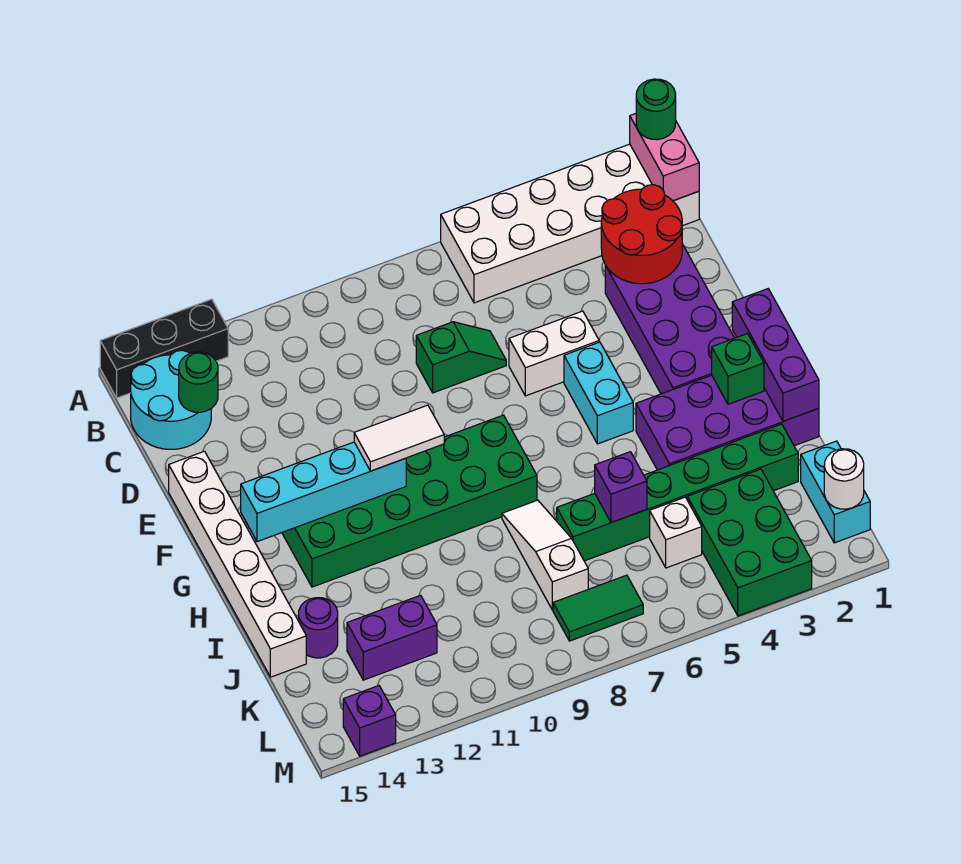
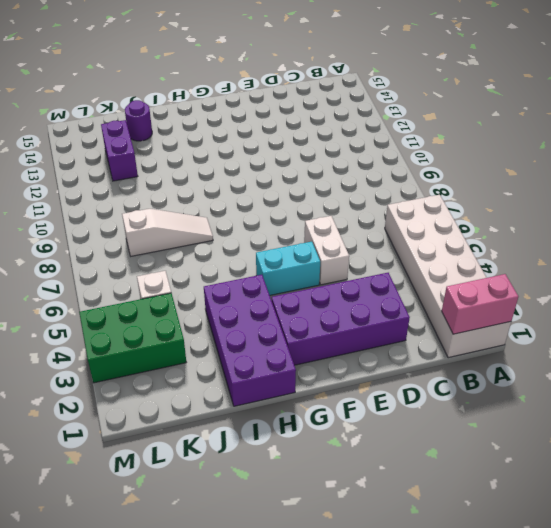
none -> black 1x3 brick [100,299,228,398]
none -> cyan 2x2 round brick [131,350,211,449]
none -> green 1x2 slope [416,322,506,393]

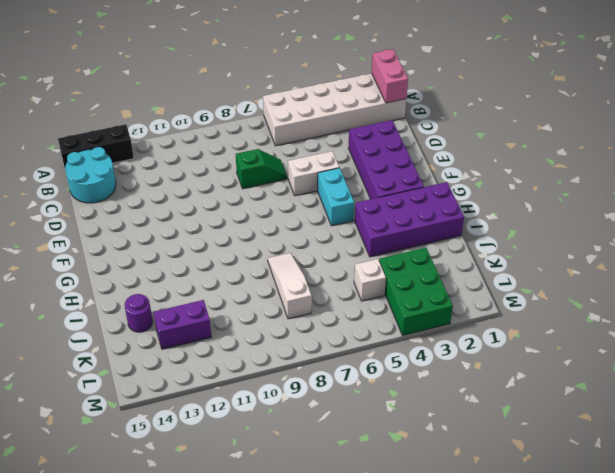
none -> white 1x6 brick [169,451,306,677]
none -> green 2x6 brick [282,415,537,587]
none -> green 1x6 brick [557,424,798,561]

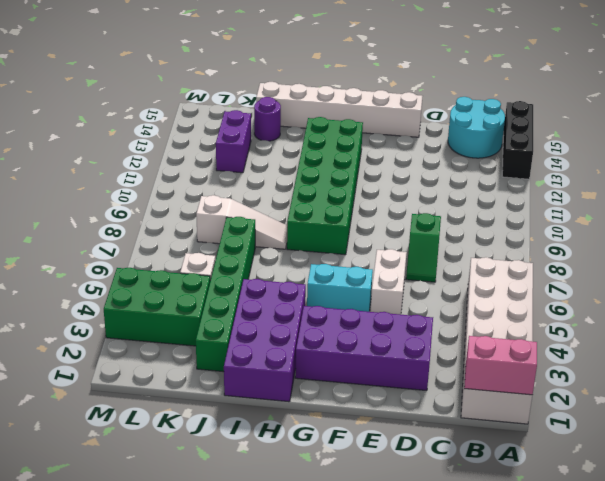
none -> cyan 1x2 brick [801,441,870,543]
none -> green 1x2 tile [553,575,643,641]
none -> purple 1x1 brick [343,686,396,756]

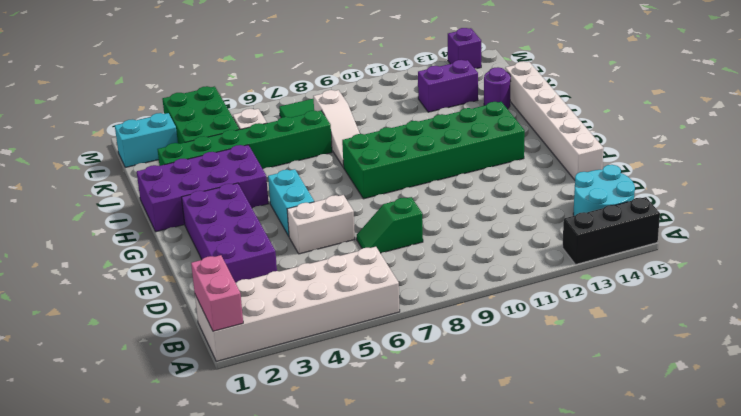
cyan 1x2 brick [115,113,178,167] -> cyan 1x2 brick turned to [801,441,870,543]
none -> red 2x2 round brick [601,185,682,284]
none -> green 1x1 round brick [179,352,218,412]
none -> purple 1x3 brick [732,289,819,421]

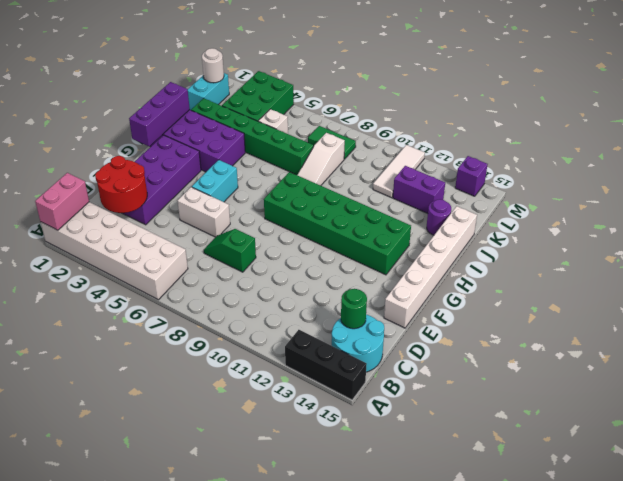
white 1x3 tile [373,145,425,198] -> none
none -> cyan 1x4 brick [241,442,406,542]
none -> green 1x1 brick [712,334,764,404]
none -> purple 1x1 brick [595,452,647,523]

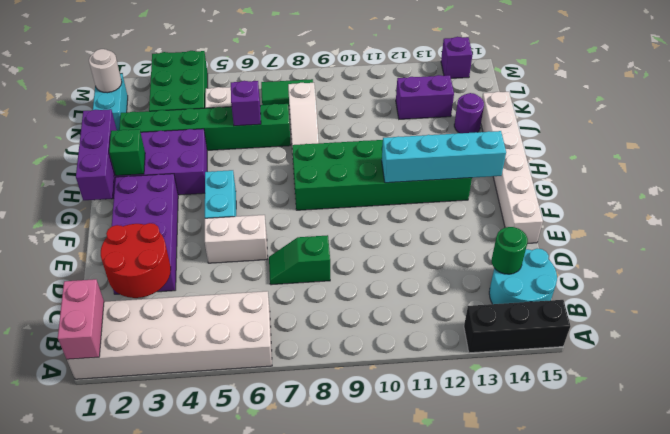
none -> green 1x1 round brick [636,79,676,140]
none -> white 1x2 tile [354,405,444,471]

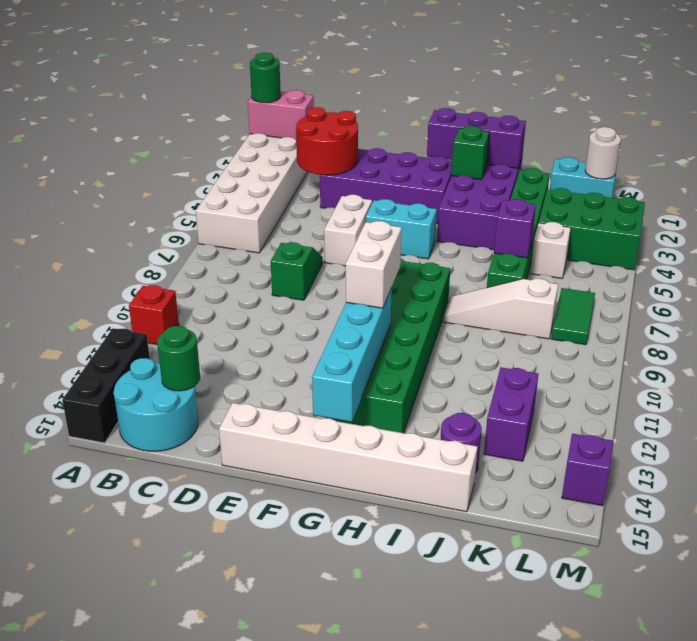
red 1x1 brick [129,285,179,345] -> none
white 1x2 brick [346,221,402,308] -> white 1x2 tile [354,405,444,471]

